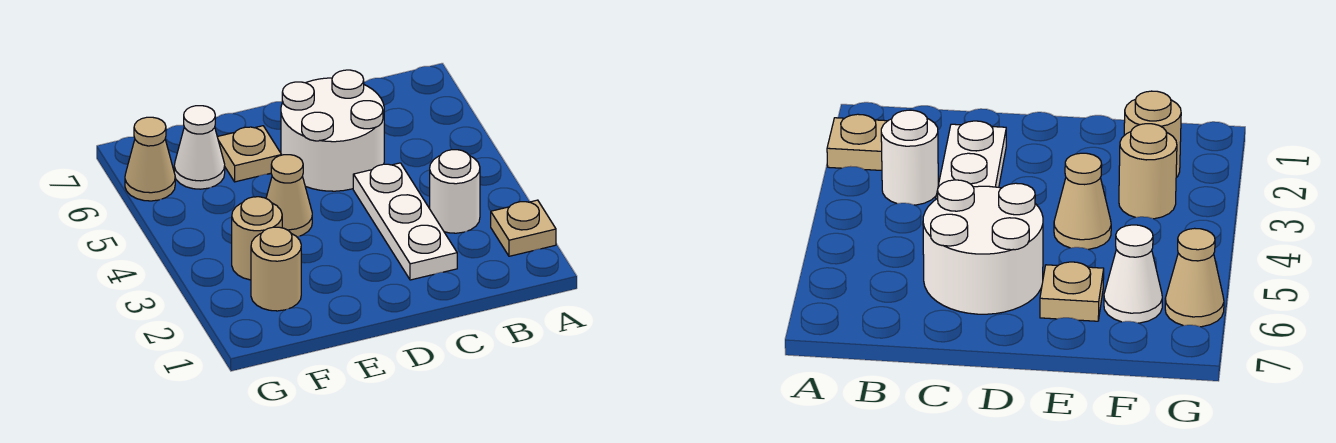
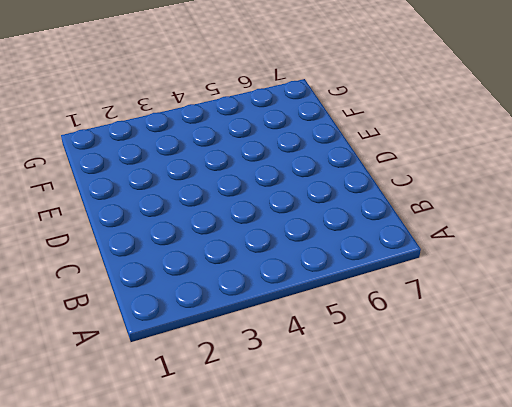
none -> tan 1x1 plate [491,200,556,256]
none -> white 1x1 round brick [430,150,480,233]

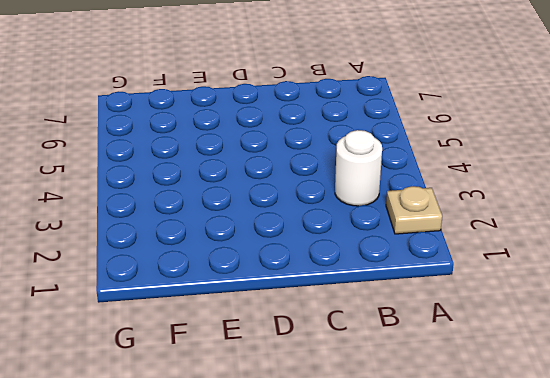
none -> white 1x3 plate [353,163,457,280]
none -> white 2x2 round brick [281,70,384,191]

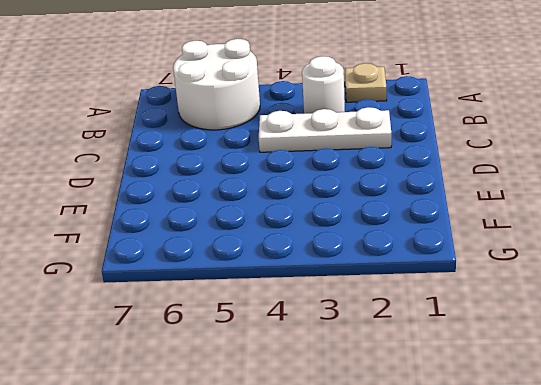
white 2x2 round brick [173,39,260,130] -> white 2x2 round brick moved to [281,70,384,191]
none -> tan 1x1 cone [266,155,312,237]
none -> tan 1x1 plate [218,126,281,182]

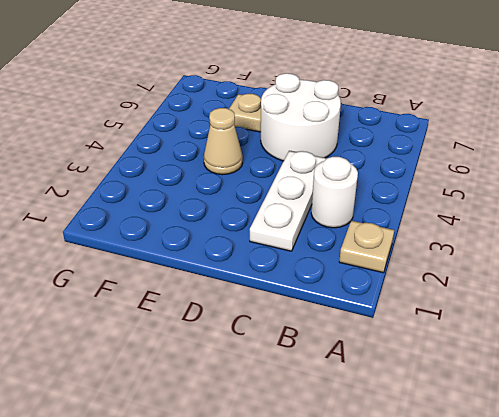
none -> tan 1x1 round brick [251,227,301,311]
none -> tan 1x1 round brick [232,197,282,280]

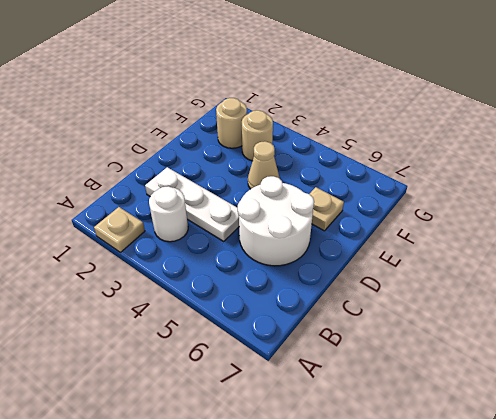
none -> white 1x1 cone [174,106,225,189]
none -> tan 1x1 cone [125,117,175,201]

